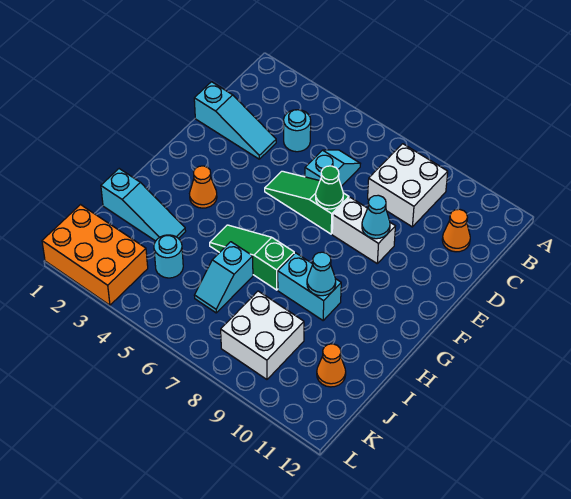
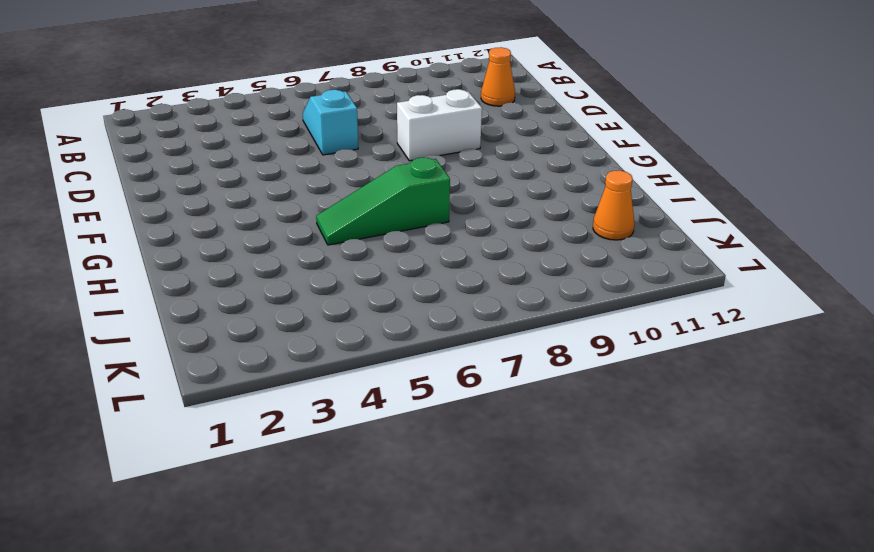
none -> white 2x2 brick [368,144,448,227]
none -> cyan 1x1 round brick [284,110,311,152]
none -> cyan 1x3 slope [194,82,276,159]

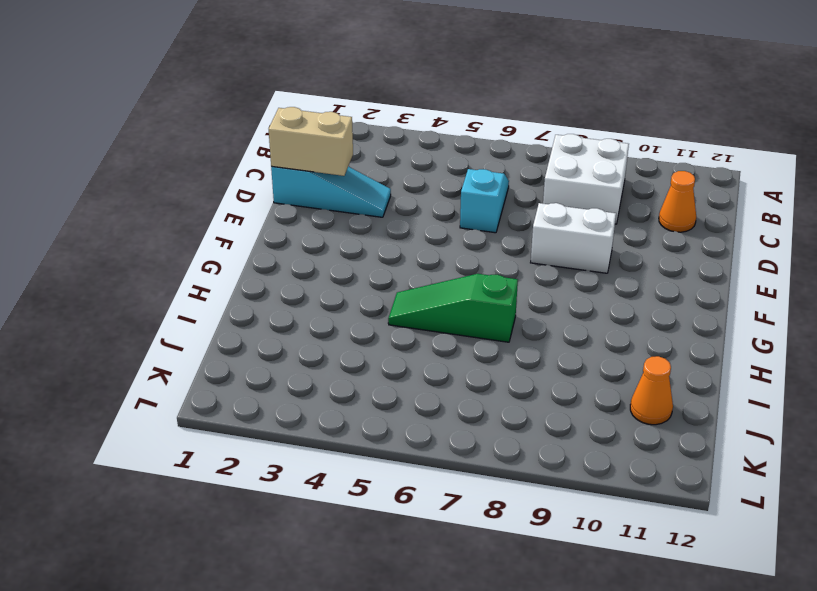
tan 1x2 brick [269,107,353,176] -> none
none -> cyan 1x1 round brick [284,110,311,152]
none -> green 1x3 slope [265,171,349,234]
none -> orange 1x1 cone [190,166,217,208]

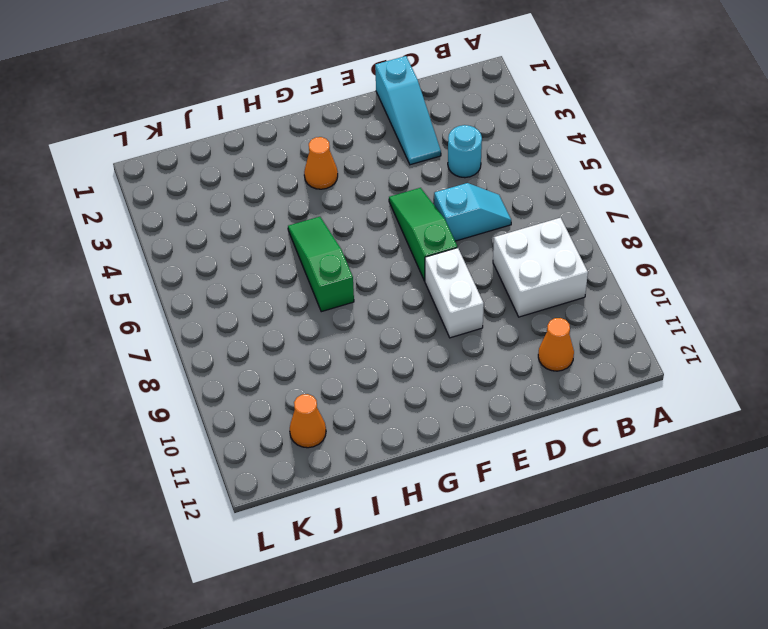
none -> cyan 1x2 brick [278,253,341,320]
none -> cyan 1x3 slope [101,169,186,241]
none -> cyan 1x2 slope [194,242,253,313]

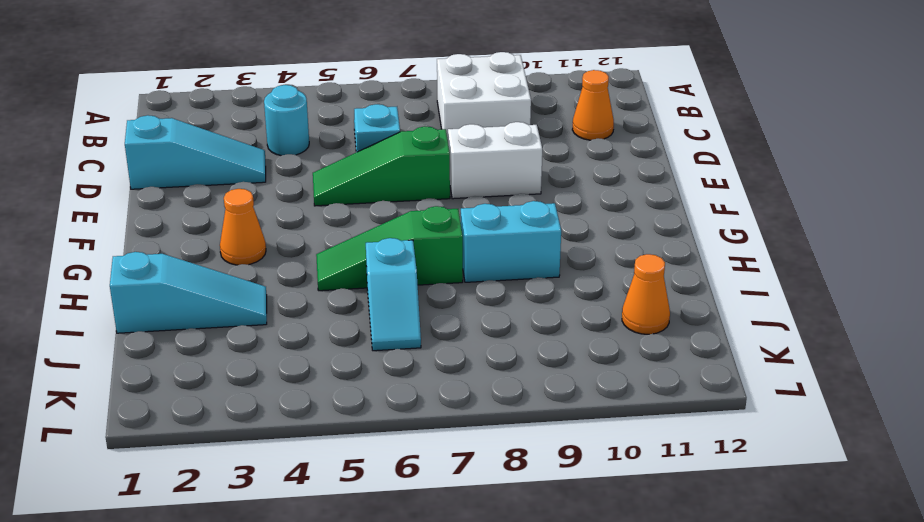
none -> cyan 1x1 round brick [154,235,183,278]
none -> white 2x2 brick [221,291,304,379]
none -> orange 2x3 brick [42,205,148,305]

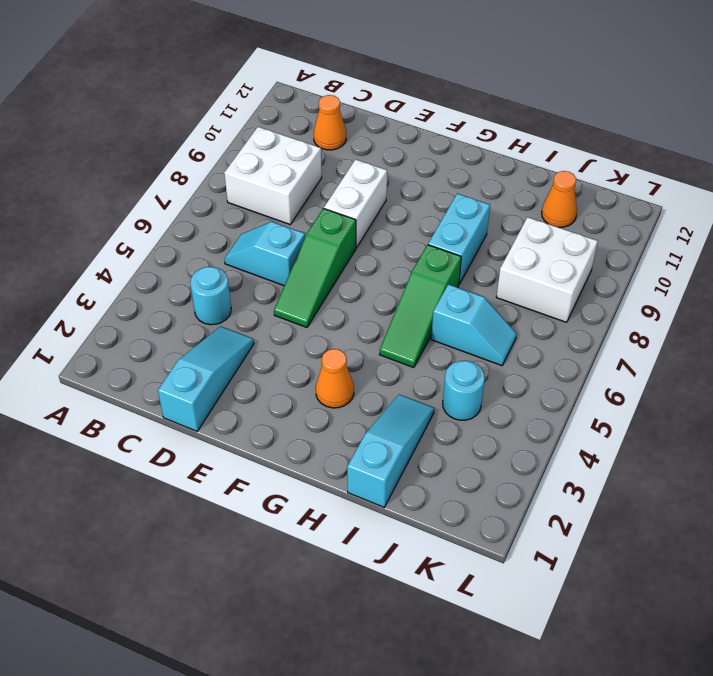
none -> orange 2x3 brick [42,205,148,305]
none -> green 1x1 cone [316,166,343,209]
none -> cyan 1x1 cone [362,195,390,239]

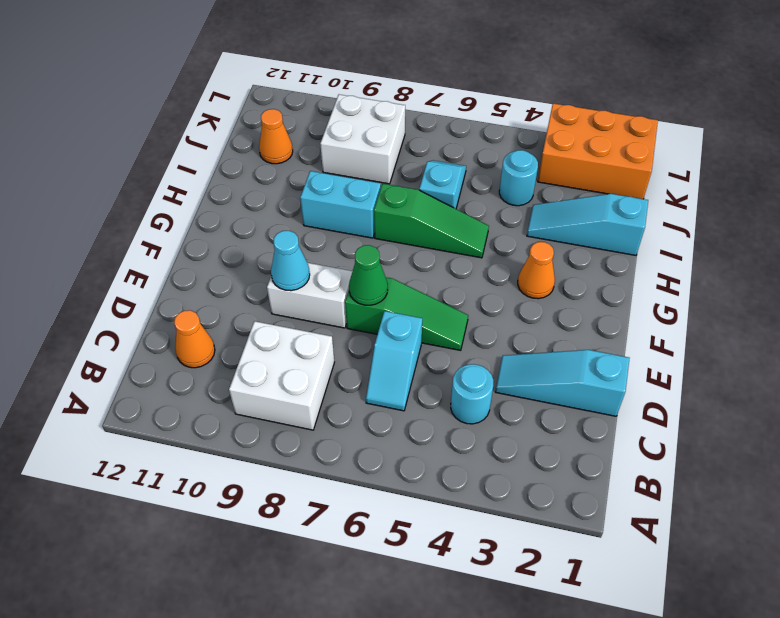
none -> cyan 1x1 cone [307,252,336,296]

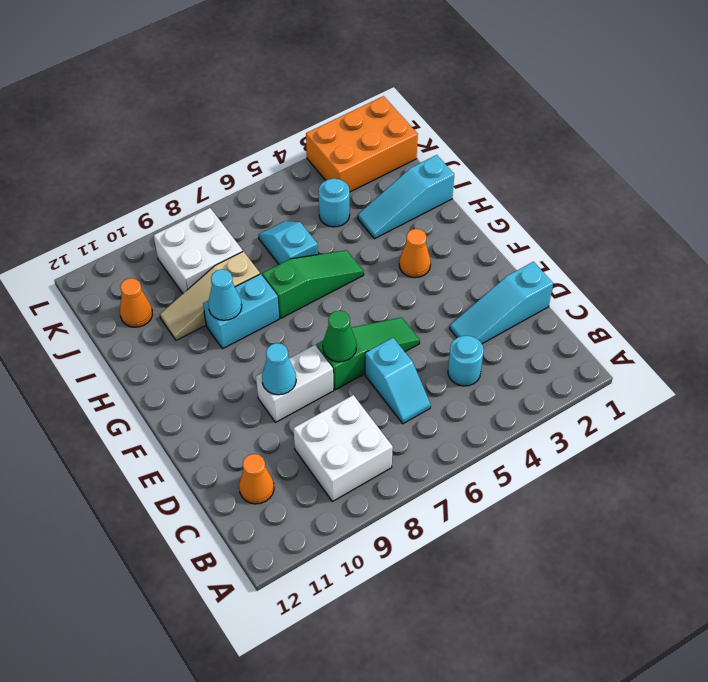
tan 1x3 slope [160,251,260,340] -> none

